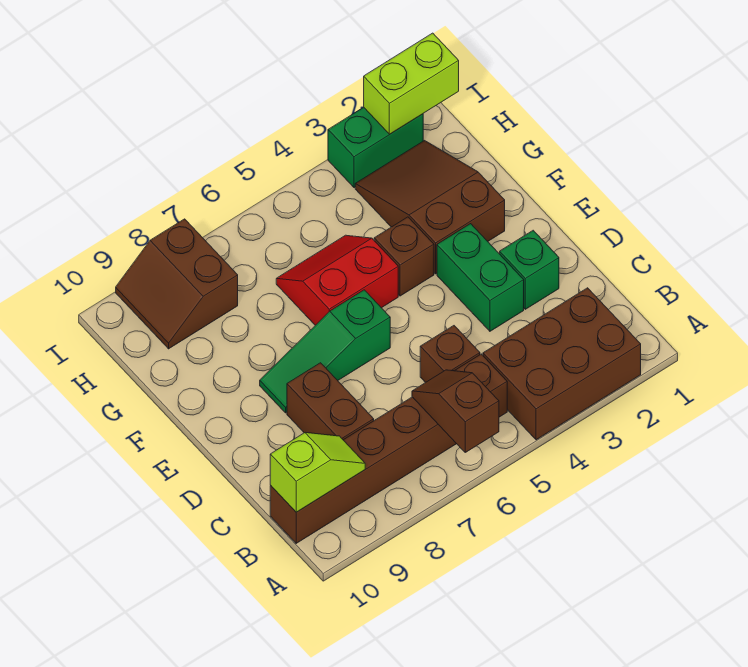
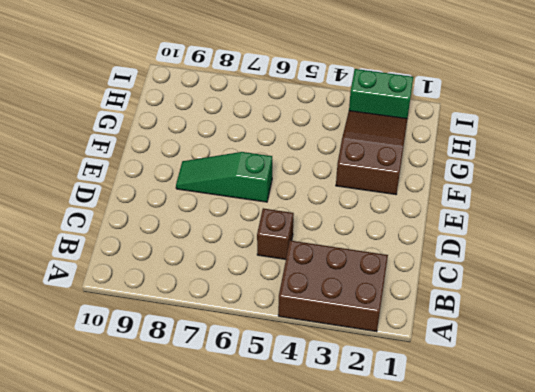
none -> brown 1x6 brick [270,354,507,543]
none -> brown 1x2 brick [287,363,374,440]
none -> green 1x1 brick [500,230,559,309]

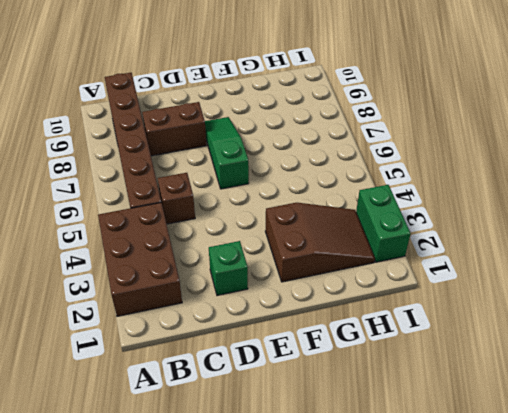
none -> green 1x2 brick [437,224,524,331]
none -> brown 1x1 brick [374,217,434,296]
none -> red 2x2 slope [276,235,398,325]

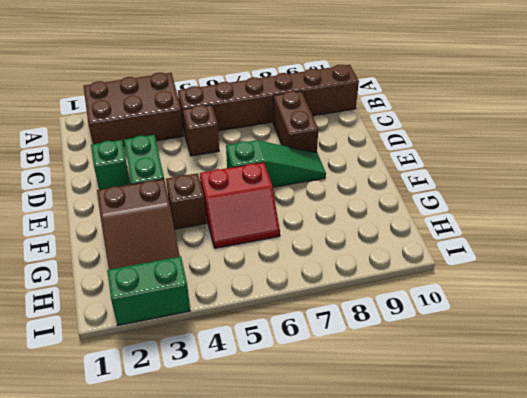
none -> brown 2x2 slope [116,219,238,349]
none -> brown 1x2 slope [412,370,499,452]
none -> lime 1x2 slope [270,433,365,512]

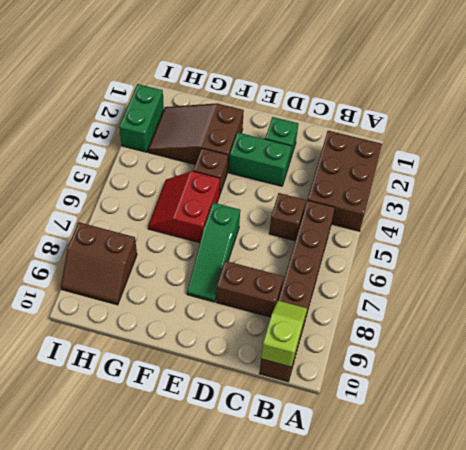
none -> brown 1x2 slope [412,370,499,452]
none -> lime 1x2 brick [364,33,459,134]

